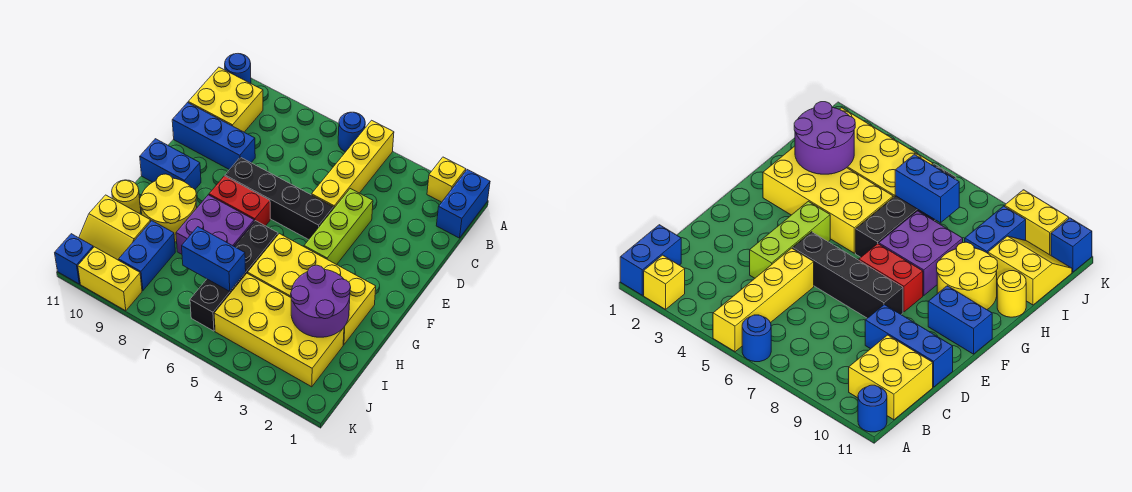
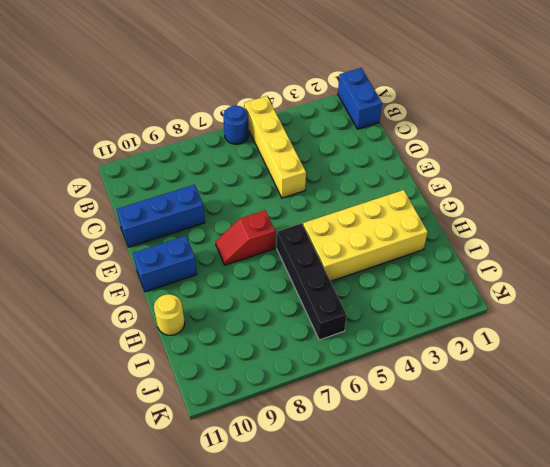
red 1x2 slope [216,210,275,265] -> red 1x2 brick [209,176,270,226]
none -> yellow 1x1 brick [427,157,466,202]
none -> blue 1x1 round brick [225,54,251,83]
none -> yellow 2x2 brick [188,67,263,132]

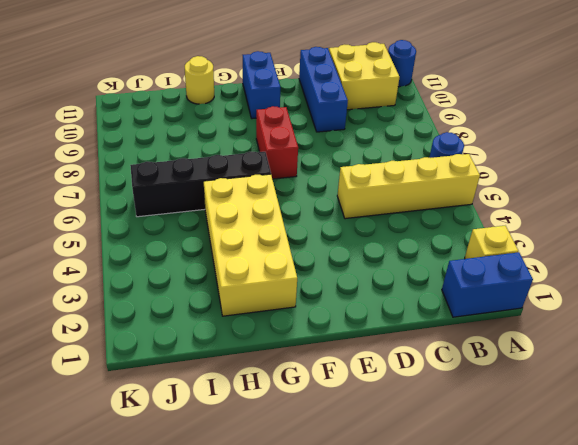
none -> lime 1x3 brick [304,189,373,265]
none -> black 1x4 brick [225,157,334,240]
none -> purple 2x2 brick [176,195,254,254]

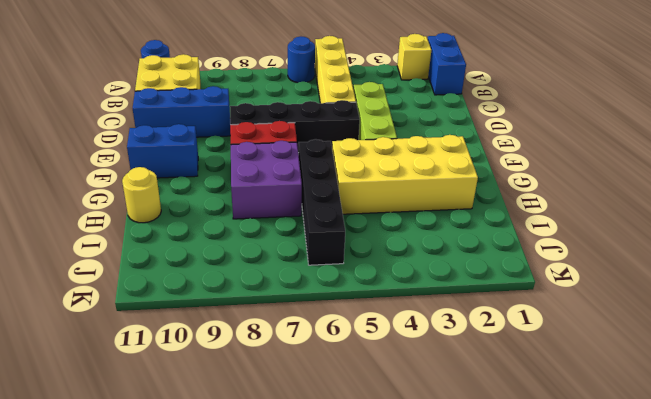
none -> yellow 2x2 round brick [140,174,197,242]
none -> yellow 2x4 brick [214,273,344,387]
none -> blue 1x2 brick [119,221,175,291]

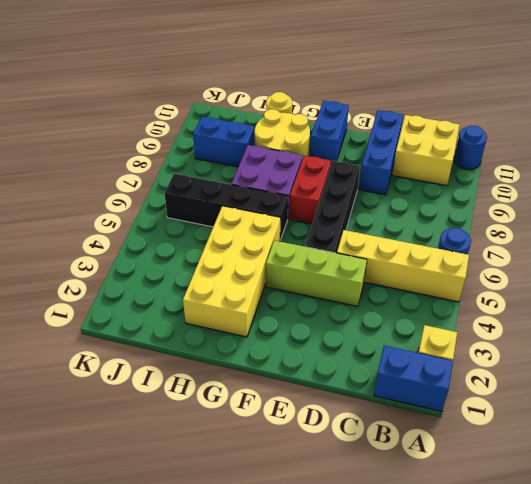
none -> yellow 2x4 brick [214,273,344,387]
none -> yellow 2x2 slope [79,195,151,260]
none -> yellow 1x2 brick [78,247,142,311]

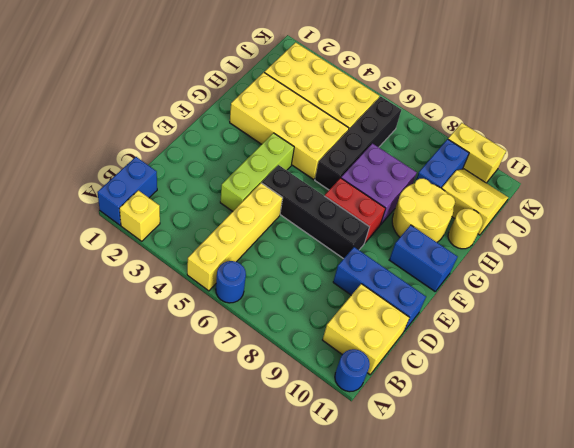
none -> blue 1x1 brick [55,234,93,284]
none -> purple 2x2 round brick [291,265,351,337]
none -> blue 1x2 brick [182,227,246,291]

